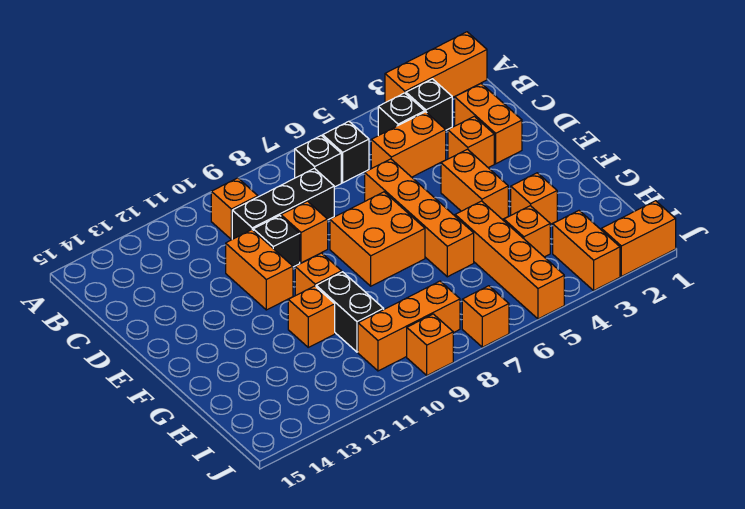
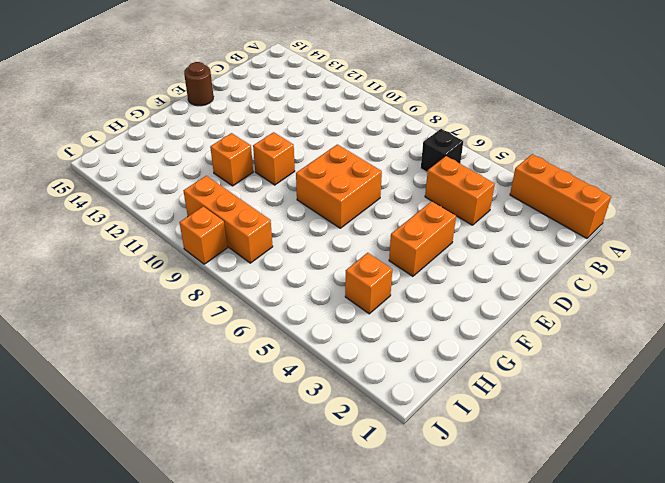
brown 1x1 round brick [184,62,214,106] -> none
none -> black 1x1 brick [406,79,452,130]
none -> black 1x1 brick [378,93,425,135]
none -> black 1x1 brick [295,136,341,187]

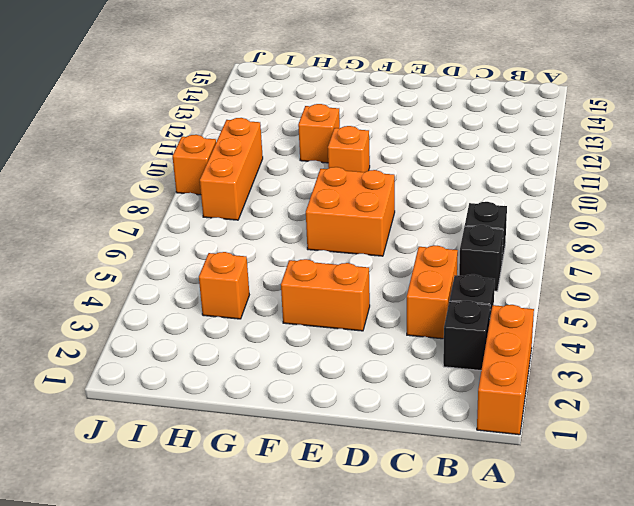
none -> orange 1x1 brick [211,178,258,240]
none -> orange 1x2 brick [455,84,522,164]
none -> black 1x3 brick [232,168,334,239]

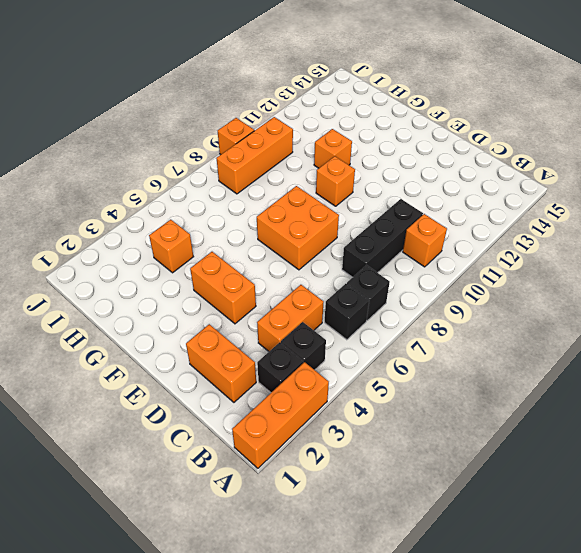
none -> orange 1x1 brick [448,116,494,168]
none -> orange 1x4 brick [365,159,474,277]
none -> orange 1x1 brick [281,201,328,263]

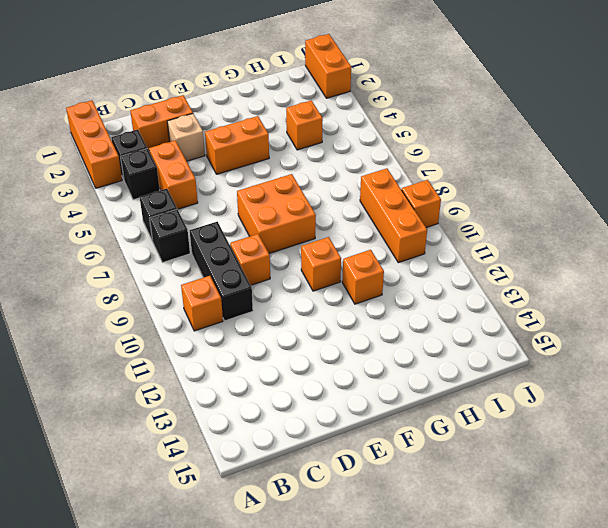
tan 1x1 brick [167,114,205,161] -> orange 1x1 brick [448,116,494,168]
none -> orange 1x4 brick [365,159,474,277]
none -> black 1x1 brick [253,216,300,267]
none -> orange 1x2 brick [226,230,293,310]

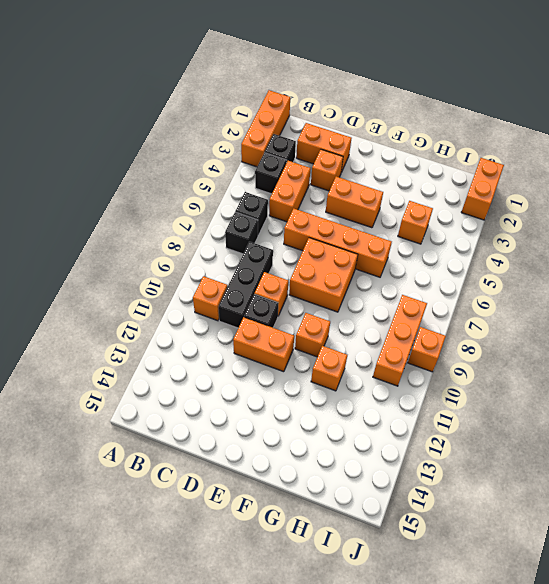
none -> orange 1x1 brick [511,173,557,224]
none -> orange 1x4 brick [455,201,564,319]
none -> black 1x2 brick [316,272,384,352]

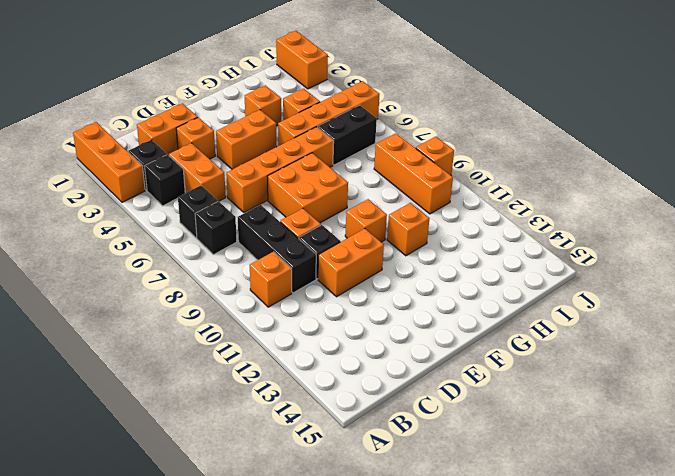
black 1x2 brick [318,105,377,165] -> black 1x2 brick moved to [316,272,384,352]
none -> orange 1x2 brick [553,211,620,290]
none -> orange 1x1 brick [462,286,509,347]

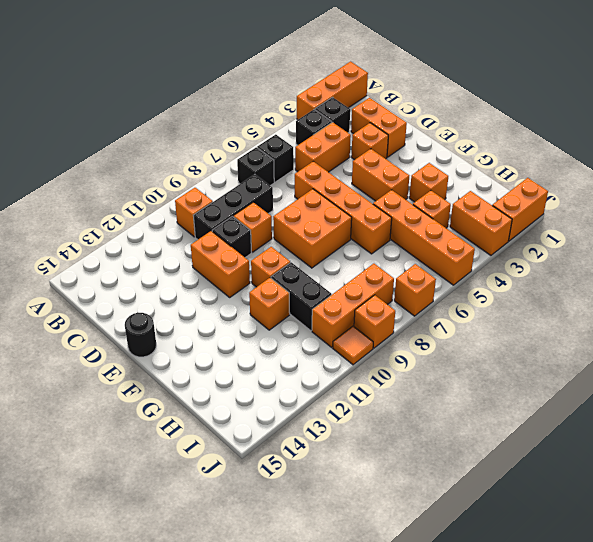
black 1x1 round brick [125,313,156,357] -> none
orange 1x1 tile [333,326,373,365] -> none

